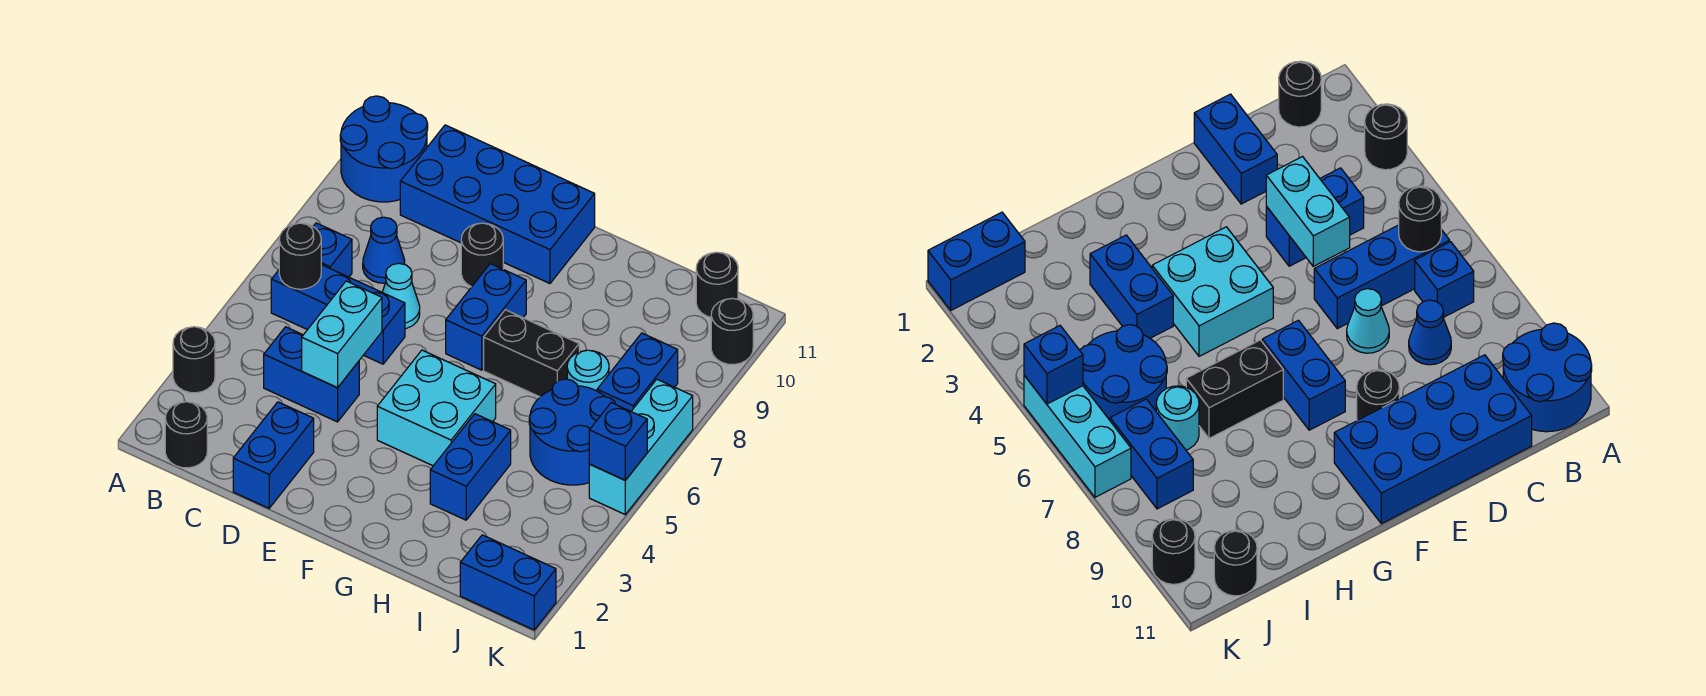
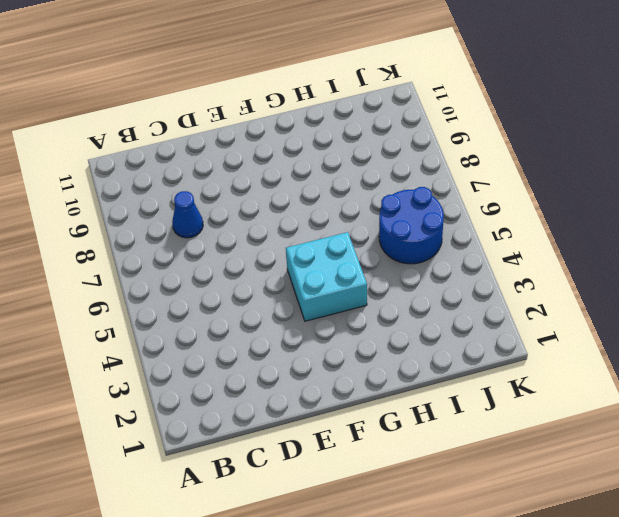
none -> black 1x1 round brick [173,327,215,393]
none -> blue 2x2 round brick [340,96,428,202]
none -> black 1x1 round brick [165,402,207,468]

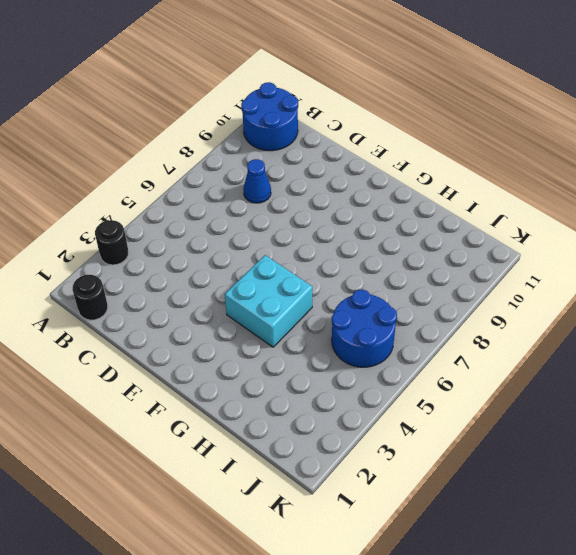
none -> blue 1x3 brick [271,265,405,364]
none -> blue 1x1 brick [313,223,352,277]
none -> blue 1x2 brick [264,327,359,422]

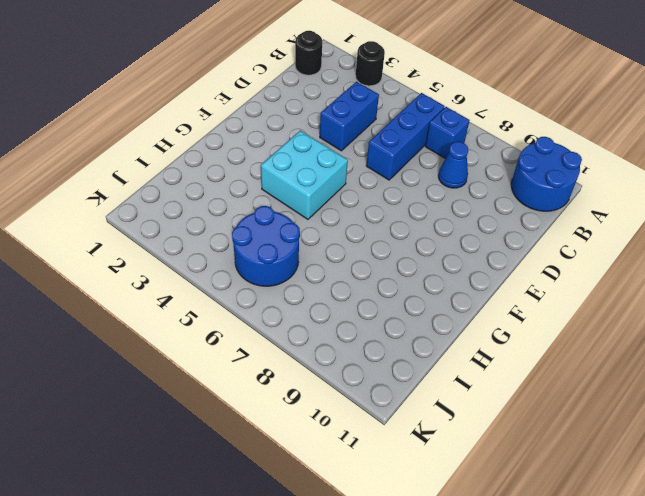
none -> blue 2x4 brick [400,125,595,283]
none -> blue 1x2 brick [233,402,314,508]
none -> cyan 1x1 cone [382,263,420,329]

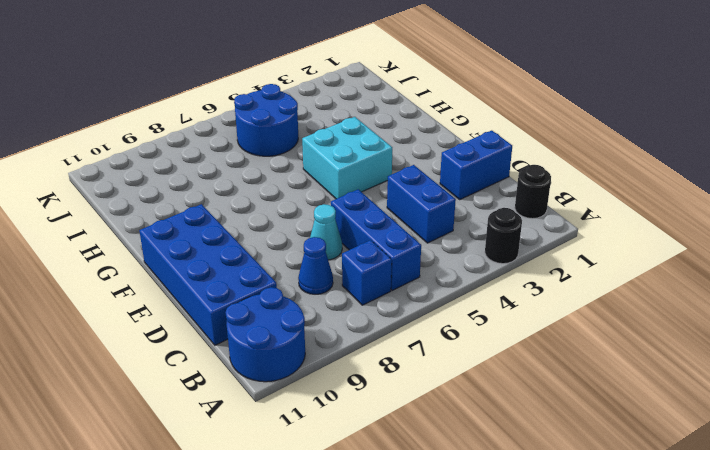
none -> black 1x1 round brick [461,223,503,287]
none -> blue 1x2 brick [446,264,526,370]
none -> black 1x2 brick [484,310,579,397]

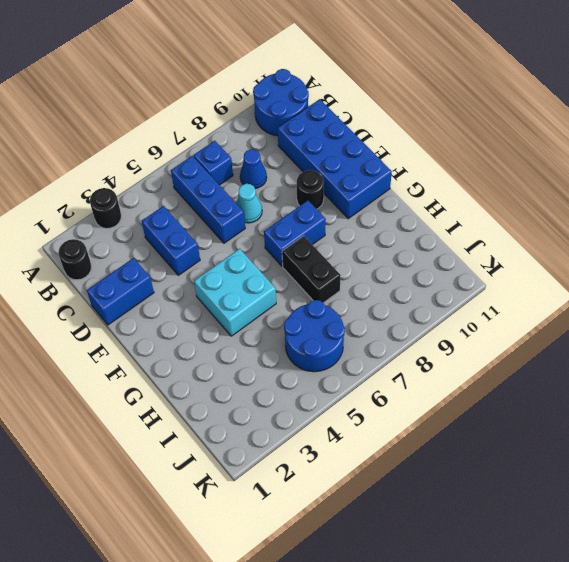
none -> blue 1x2 brick [430,414,511,520]
none -> cyan 1x1 round brick [567,350,609,391]
none -> blue 1x2 brick [460,535,556,630]

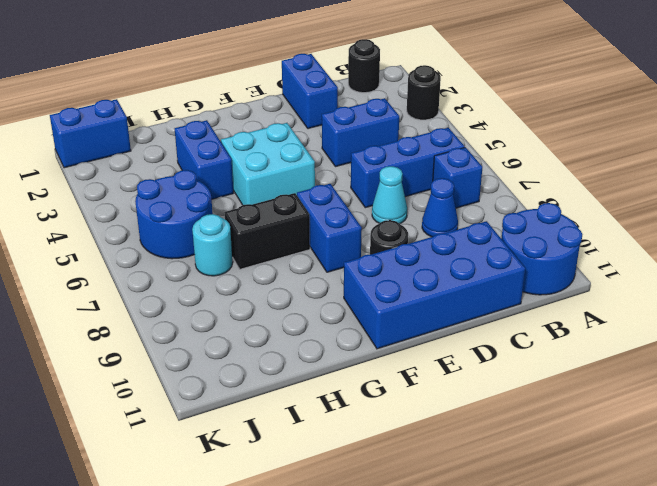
none -> blue 1x2 brick [597,333,678,411]
none -> black 1x1 round brick [696,252,738,317]
none -> cyan 1x3 brick [589,379,693,514]

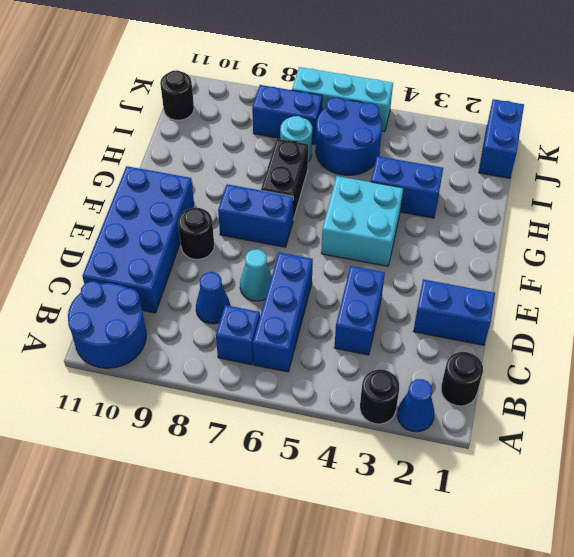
blue 1x1 cone [397,379,434,432] -> none
none -> black 1x1 round brick [711,298,753,365]
none -> black 1x1 round brick [279,223,321,289]
none -> cyan 1x2 brick [302,281,382,388]

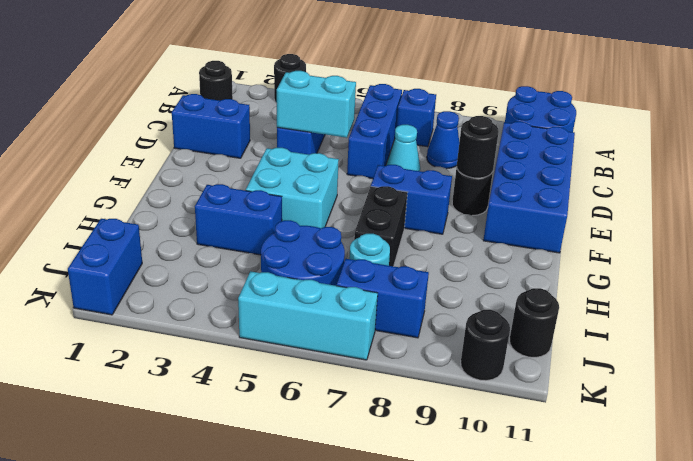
black 1x1 round brick [457,116,499,178] -> black 1x1 round brick moved to [279,223,321,289]
none -> blue 1x1 brick [589,403,647,480]

